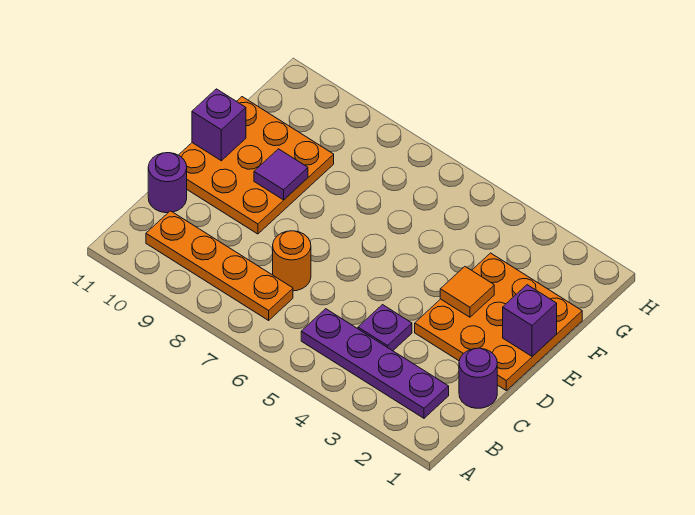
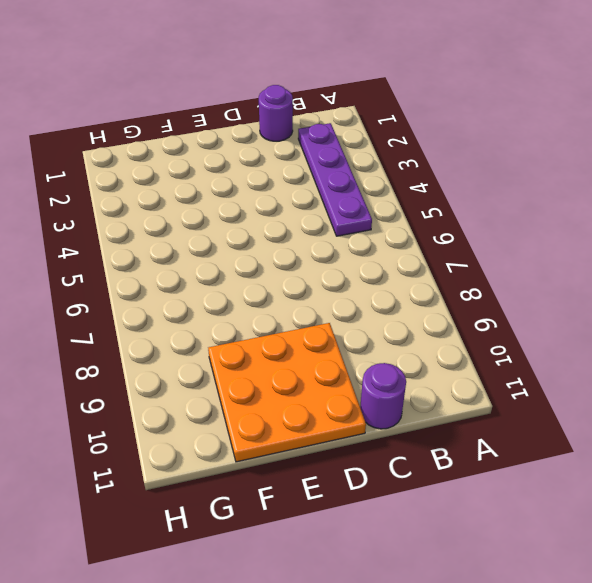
none -> orange 1x4 plate [146,211,293,320]
none -> purple 1x1 plate [358,305,412,351]
none -> orange 1x1 round brick [273,231,311,291]

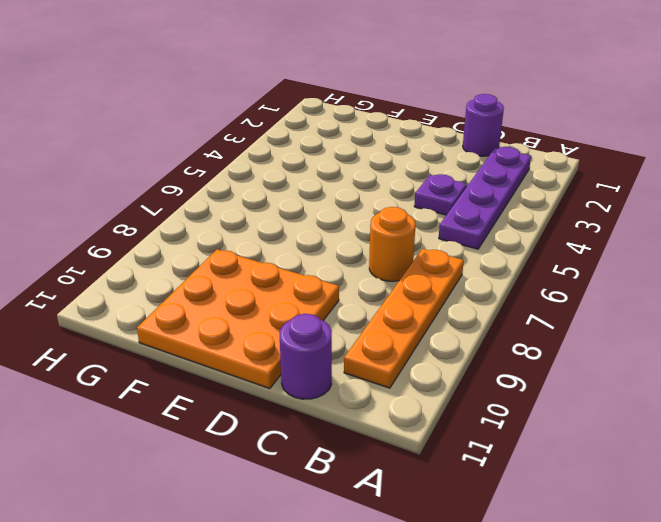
none -> orange 3x3 plate [415,253,582,390]
none -> purple 1x1 brick [503,285,557,356]
none -> orange 1x1 tile [440,267,494,317]

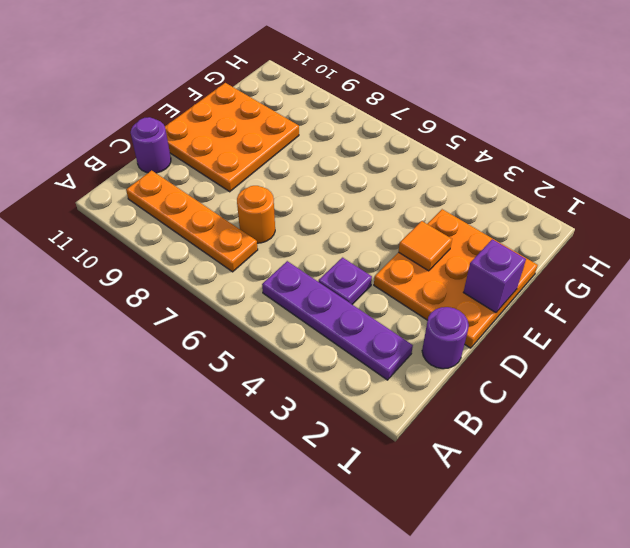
none -> purple 1x1 tile [254,149,308,200]
none -> purple 1x1 brick [192,89,246,161]

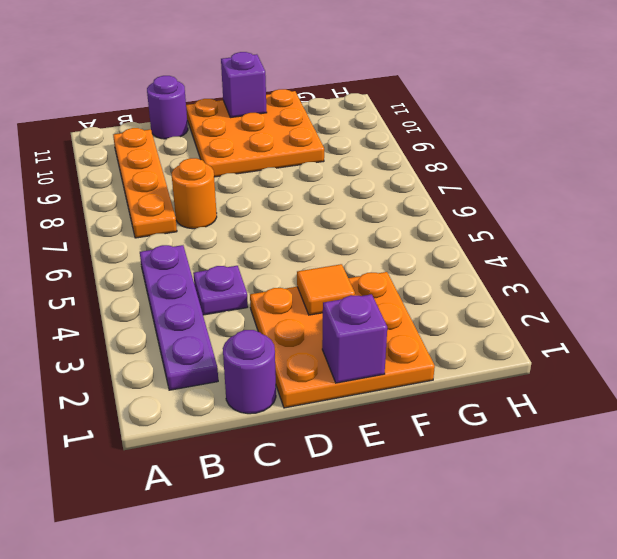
none -> purple 1x1 tile [254,149,308,200]

